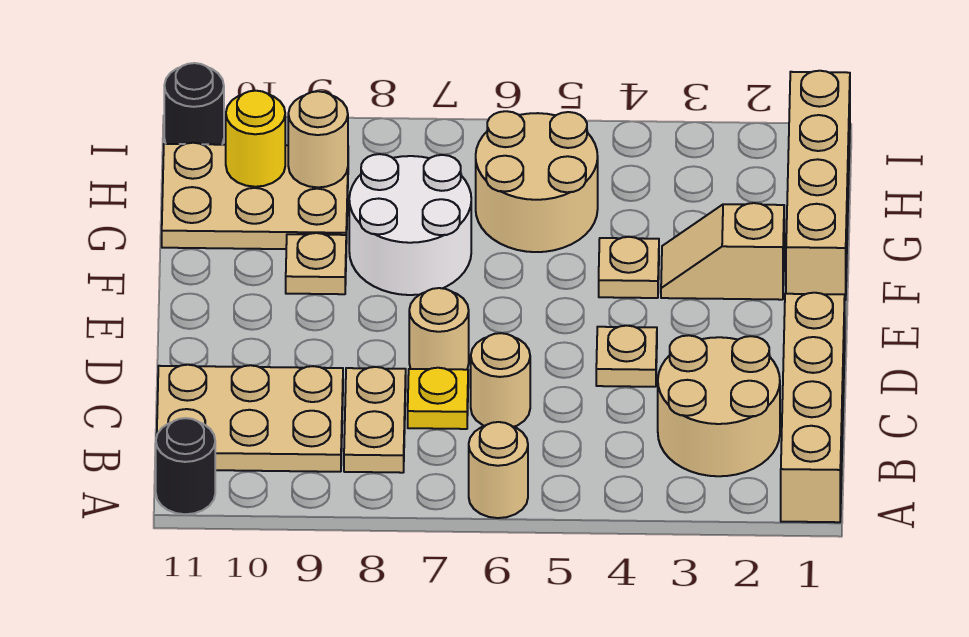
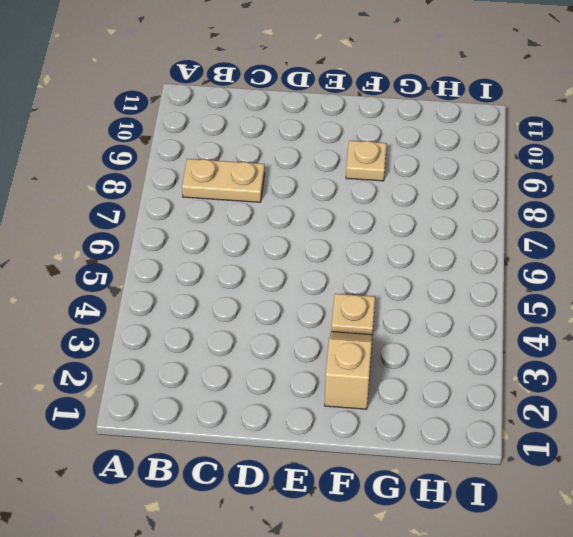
none -> tan 1x4 brick [781,293,845,522]
none -> tan 1x1 round brick [469,422,528,518]
none -> black 1x1 round brick [156,418,215,514]

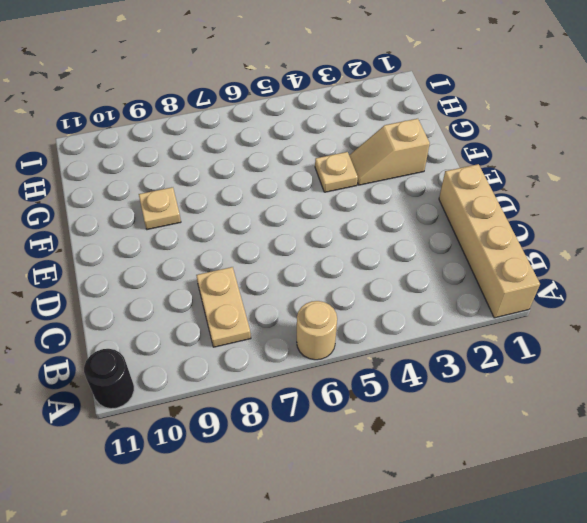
none -> tan 2x2 round brick [658,335,780,476]
none -> tan 2x3 plate [157,365,343,472]
none -> tan 1x1 round brick [471,333,530,427]

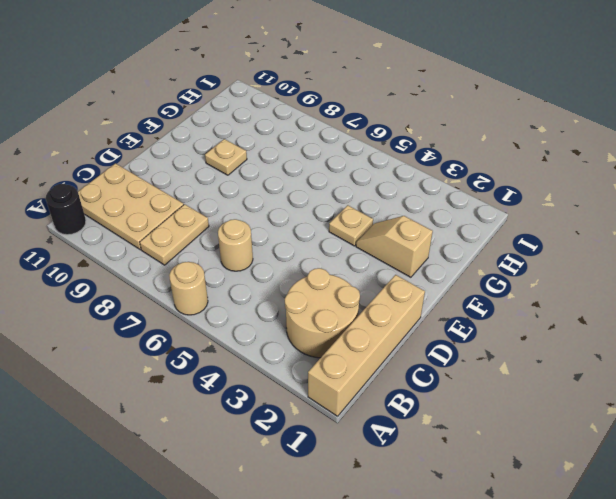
none -> yellow 1x1 plate [408,368,468,429]
none -> tan 1x1 plate [596,326,657,387]
none -> tan 1x1 round brick [409,288,469,370]

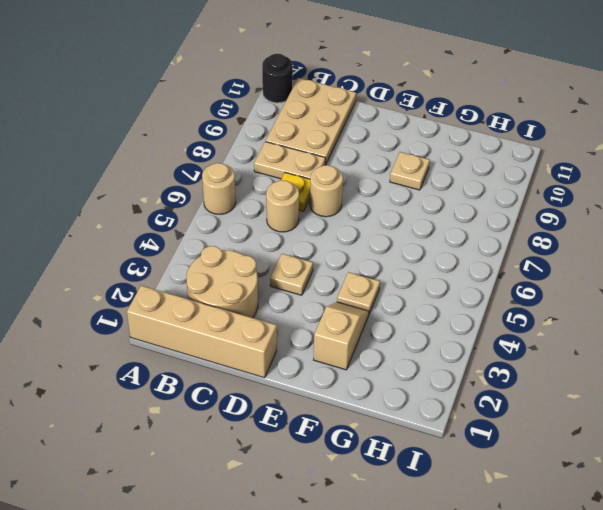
none -> tan 1x4 brick [786,71,850,300]
none -> white 2x2 round brick [349,154,471,295]
none -> tan 2x2 round brick [476,111,598,252]

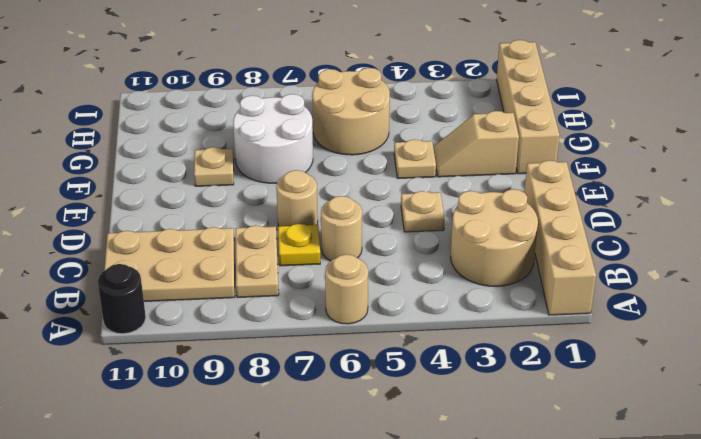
none -> tan 2x3 plate [162,143,348,249]
none -> black 1x1 round brick [164,63,224,145]
none -> tan 1x1 round brick [288,91,348,187]

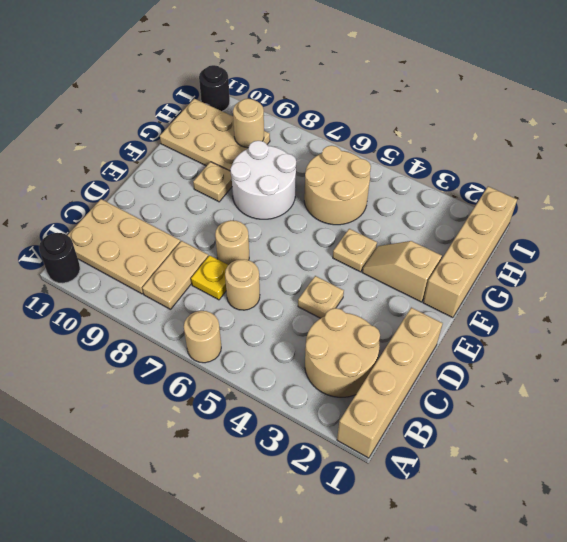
none -> yellow 1x1 round brick [226,91,285,187]

